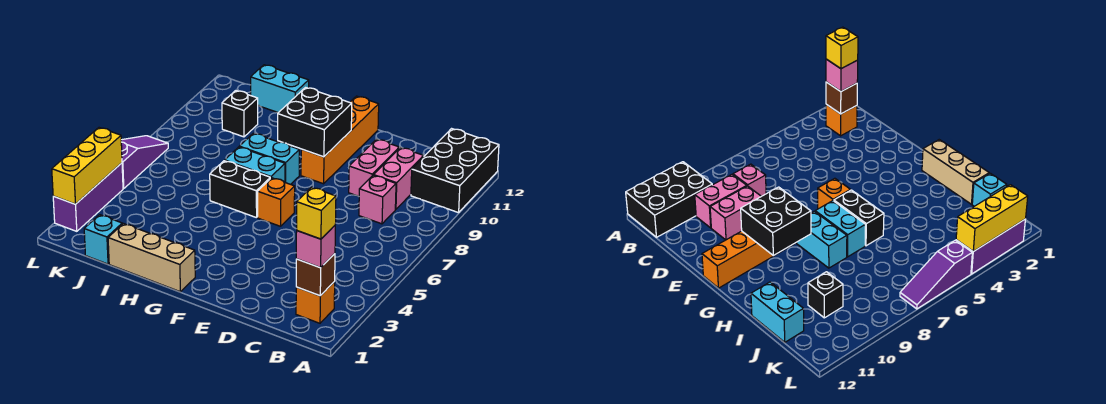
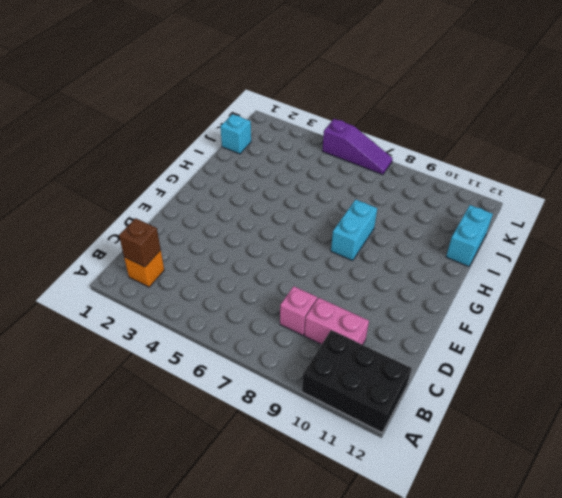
none -> pink 1x2 brick [349,139,399,196]
none -> orange 1x1 brick [258,178,295,226]
none -> orange 1x4 brick [301,96,379,184]

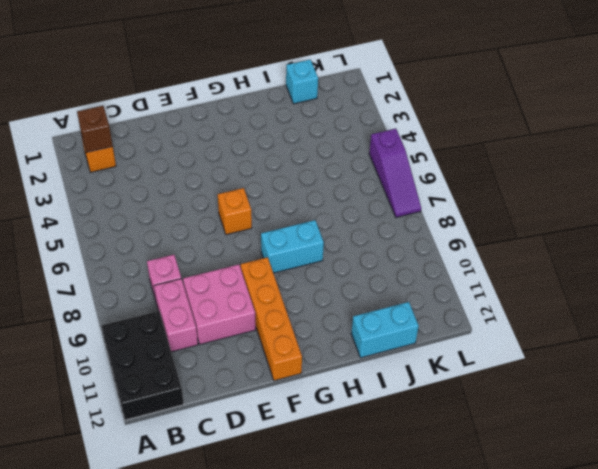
pink 2x2 brick [183,265,256,344] -> pink 1x2 brick [349,139,399,196]
none -> tan 1x3 brick [108,224,195,292]
none -> black 1x2 brick [210,161,270,218]
none -> cyan 1x2 brick [225,147,285,182]

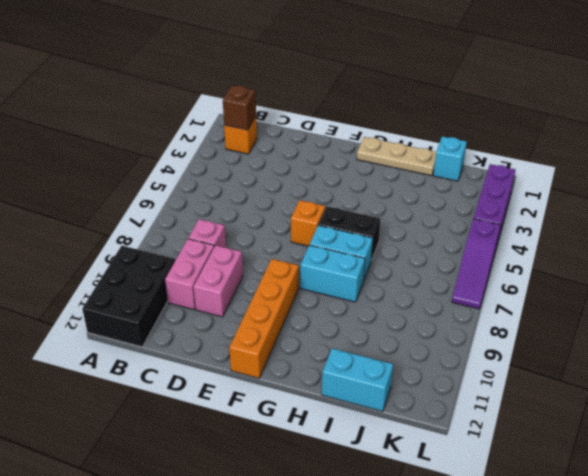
tan 1x3 plate [357,137,436,176] -> tan 1x3 brick [108,224,195,292]
none -> black 1x1 brick [222,91,258,137]
none -> black 2x2 brick [278,88,352,157]
none -> yellow 1x3 brick [52,128,122,204]

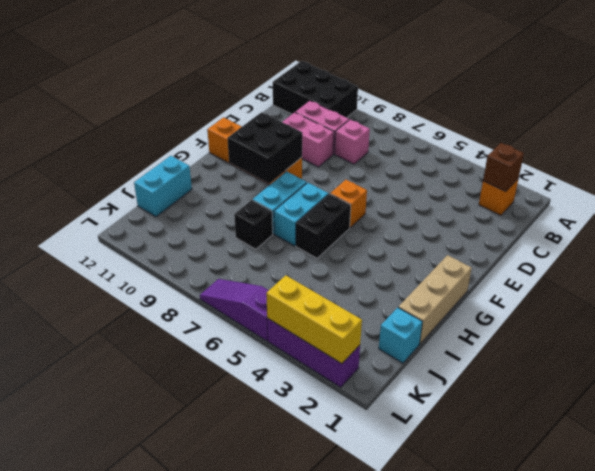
black 1x1 brick [234,200,273,249] -> black 1x1 brick moved to [222,91,258,137]
none -> pink 1x1 brick [296,226,335,268]
none -> yellow 1x1 brick [297,187,336,239]

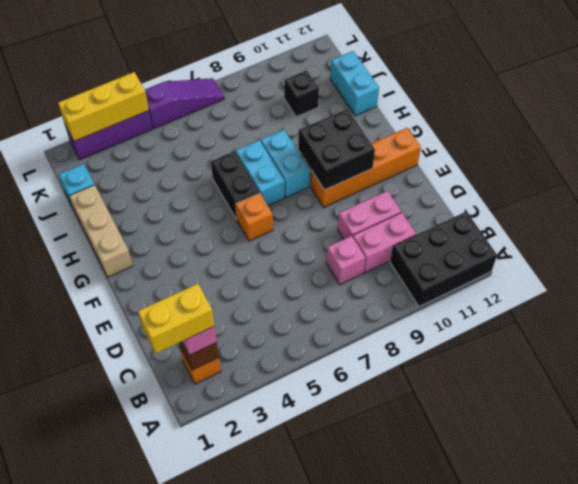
yellow 1x2 brick [138,284,214,353] -> yellow 1x1 brick [297,187,336,239]

